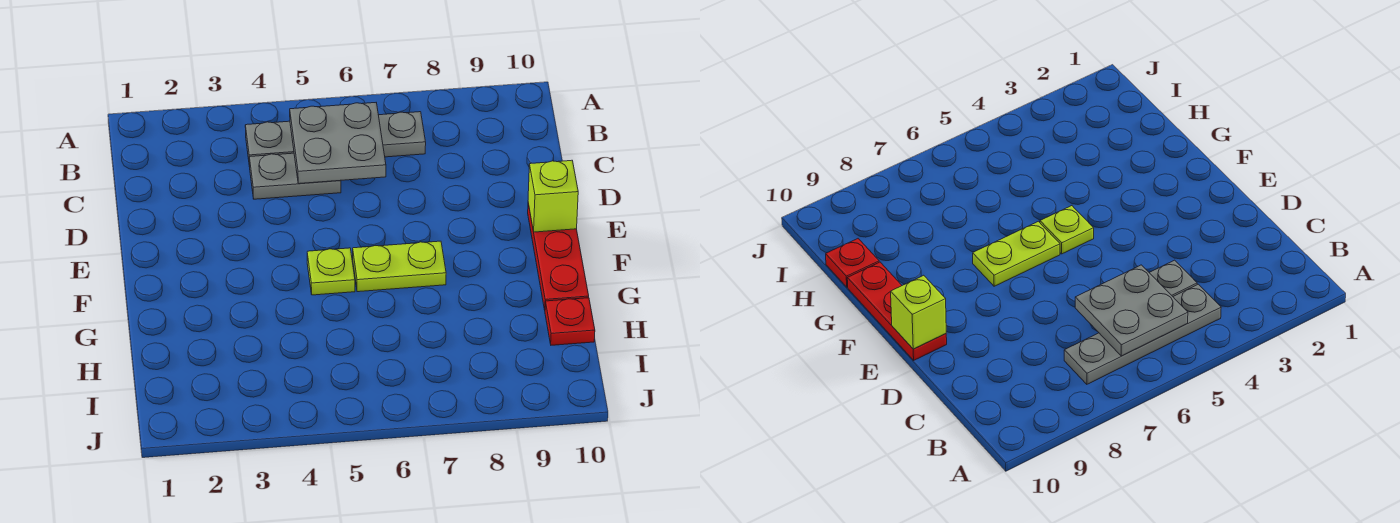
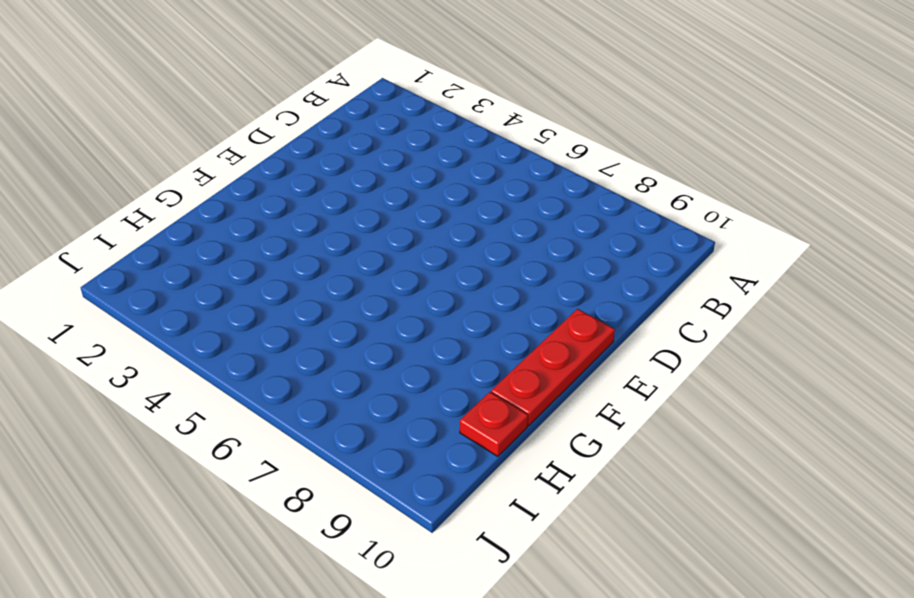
none -> grey 1x4 plate [245,112,426,167]
none -> grey 1x2 plate [249,153,341,199]

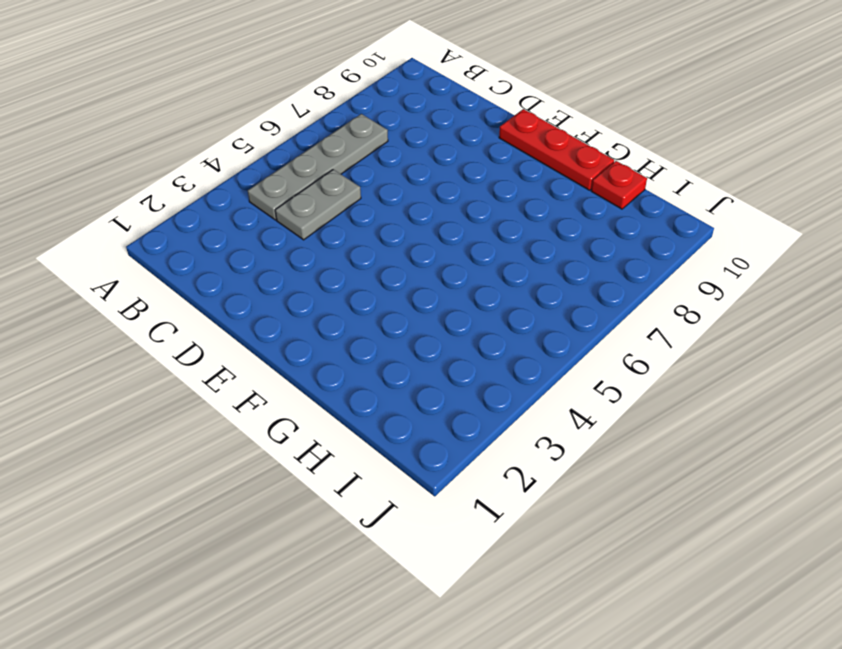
none -> lime 1x1 plate [307,248,355,295]
none -> lime 1x2 plate [353,241,446,292]

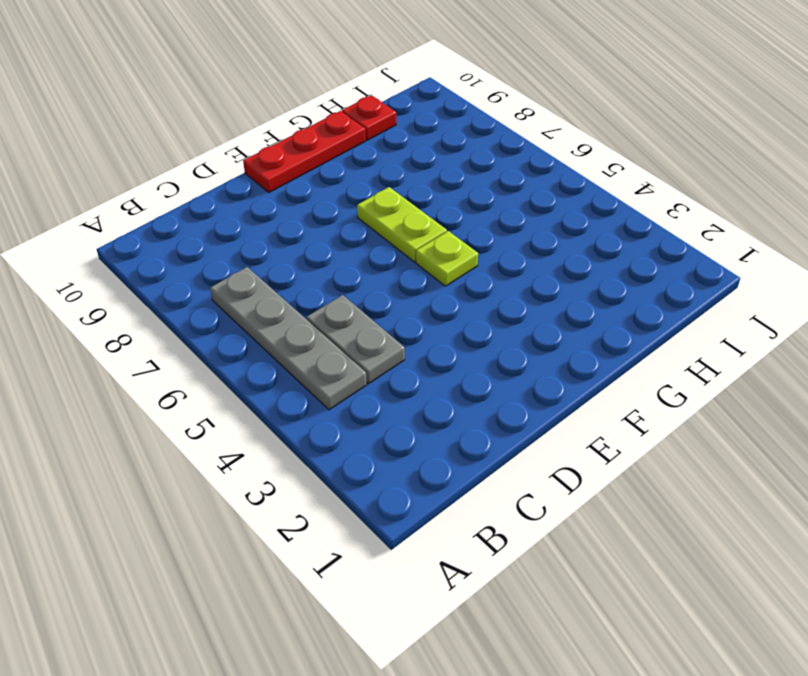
none -> grey 2x2 plate [290,103,386,184]
none -> lime 1x1 brick [528,160,578,232]

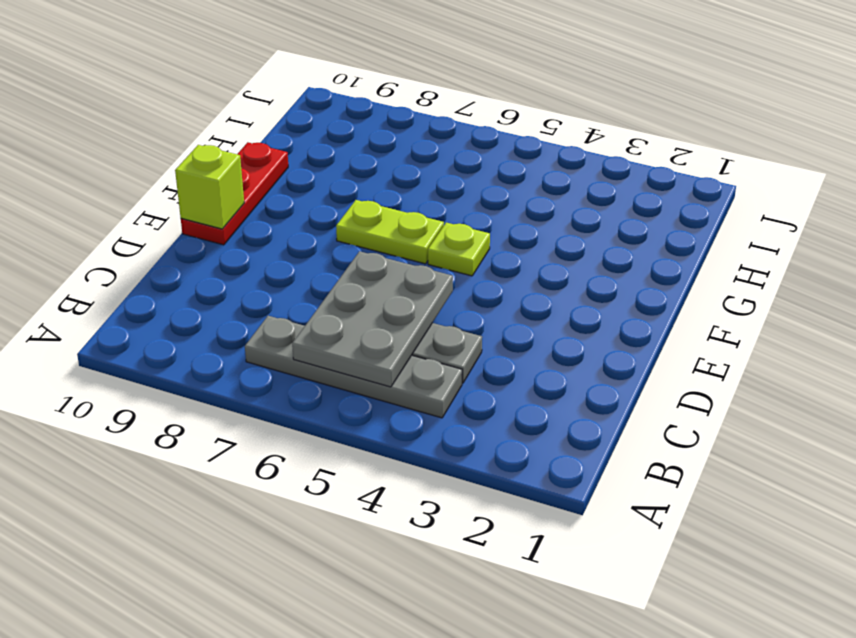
grey 2x3 plate [292,251,453,387] -> grey 2x2 plate [290,103,386,184]
none -> red 1x1 plate [545,298,595,345]

